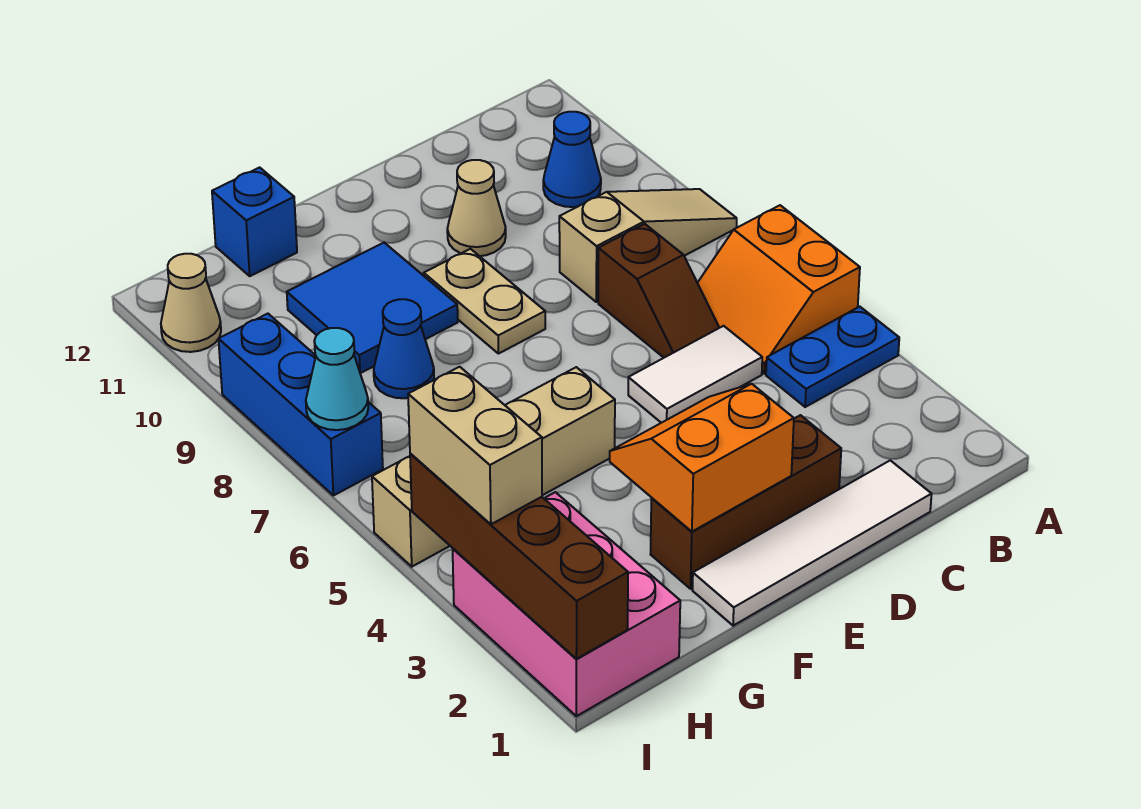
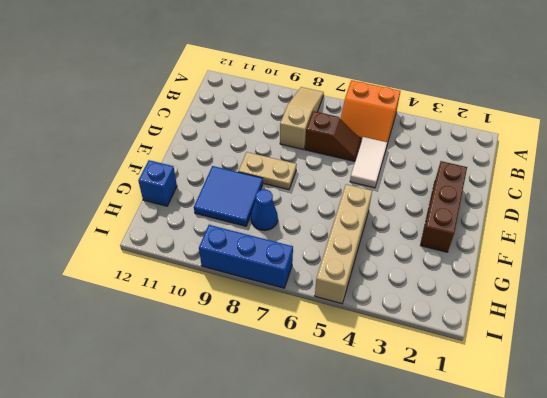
none -> blue 1x2 plate [766,307,899,407]
none -> blue 1x1 cone [543,112,601,207]
none -> white 1x4 tile [692,460,932,626]

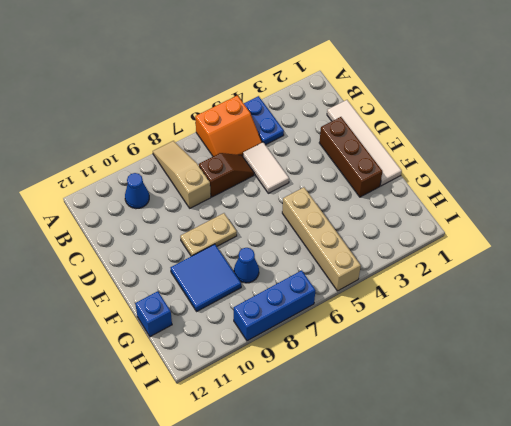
none -> tan 1x1 cone [447,160,506,256]
none -> pink 2x3 brick [453,492,680,716]
none -> tan 1x1 cone [161,254,221,352]

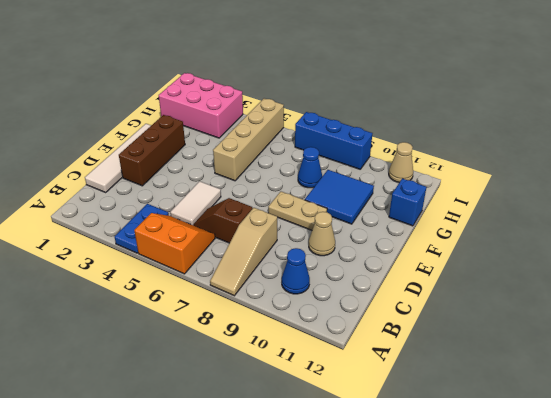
none -> orange 2x2 slope [610,384,794,532]
none -> brown 1x4 brick [410,453,628,659]
none -> cyan 1x1 cone [306,328,368,430]

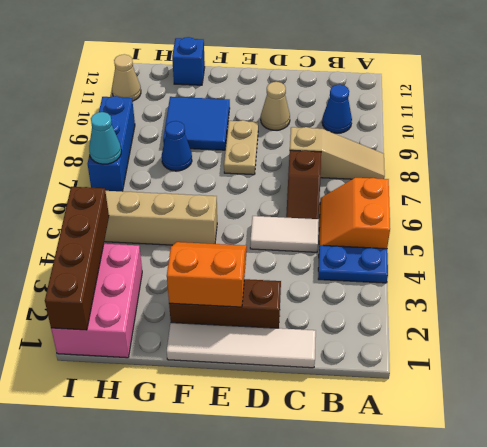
none -> tan 1x2 brick [408,367,542,524]

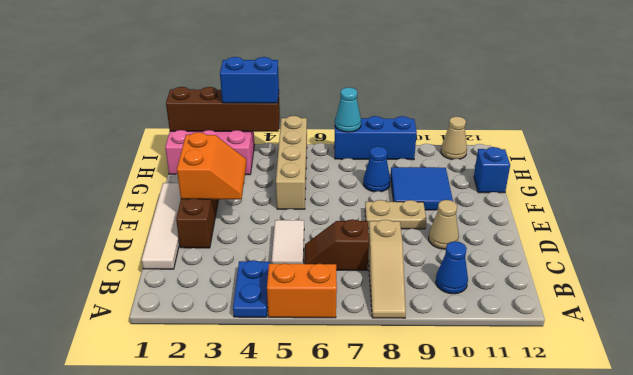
blue 1x2 brick [220,57,279,103] -> tan 1x2 brick [408,367,542,524]

